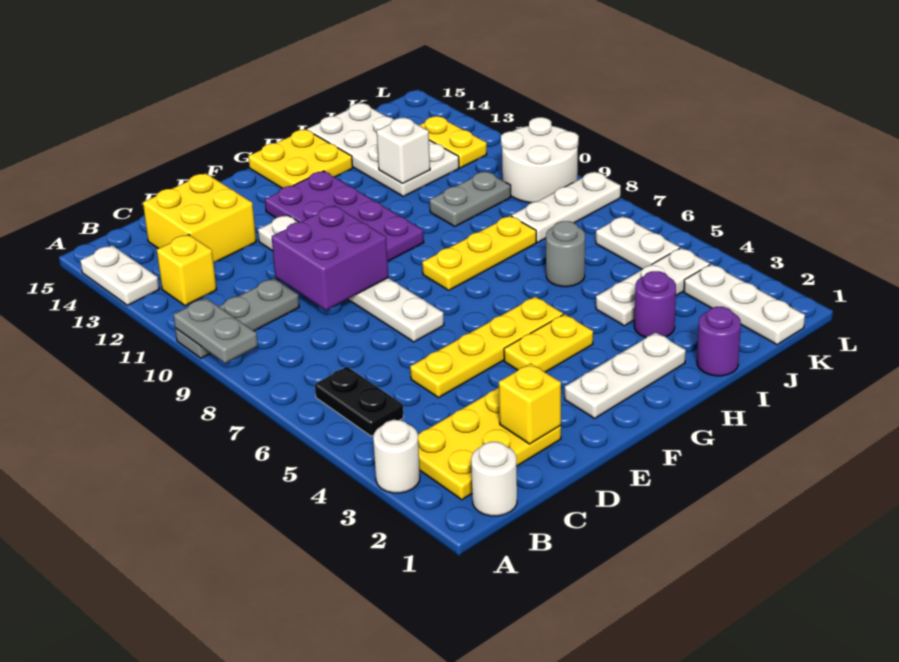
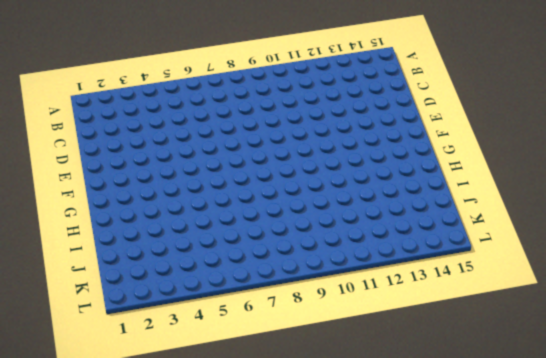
none -> white 1x1 round brick [373,420,420,493]
none -> grey 1x3 plate [175,278,299,358]
none -> white 1x2 plate [80,245,159,305]
none -> white 1x1 round brick [471,442,517,516]

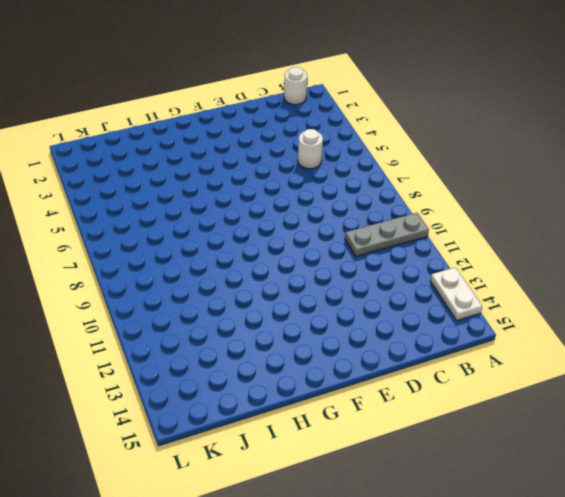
white 1x1 round brick [298,129,323,169] -> white 1x1 round brick moved to [373,420,420,493]
none -> yellow 2x3 plate [418,388,561,500]
none -> black 1x2 plate [315,367,404,436]
none -> yellow 1x1 brick [157,235,217,306]
none -> yellow 2x2 brick [143,173,256,263]

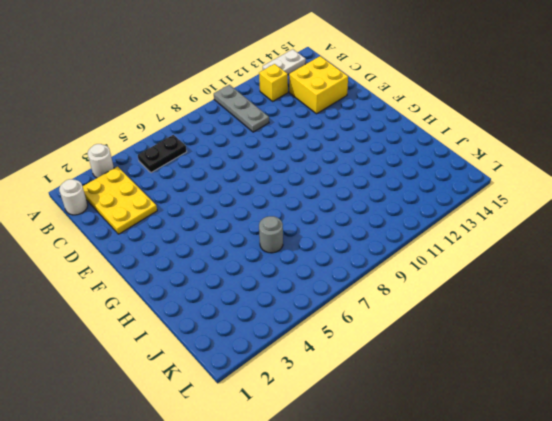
none -> yellow 1x4 plate [410,297,563,398]
none -> white 1x6 plate [258,215,444,342]
none -> white 1x3 plate [565,332,686,418]
none -> yellow 1x2 plate [504,314,593,372]

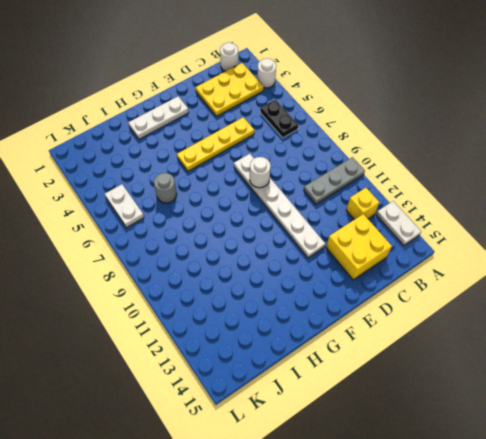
white 1x1 round brick [250,157,271,188] -> none
none -> yellow 1x2 plate [504,314,593,372]
none -> purple 2x4 plate [265,171,424,261]
none -> yellow 1x3 plate [422,216,536,290]
none -> yellow 2x2 plate [248,130,353,188]

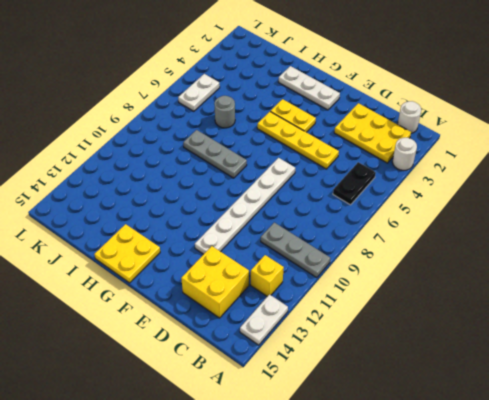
grey 1x3 plate [183,130,247,178] -> yellow 1x3 plate [422,216,536,290]
none -> purple 2x4 plate [265,171,424,261]
none -> purple 1x1 round brick [697,307,741,376]
none -> purple 1x1 round brick [634,271,676,338]
none -> white 1x3 plate [596,248,710,326]

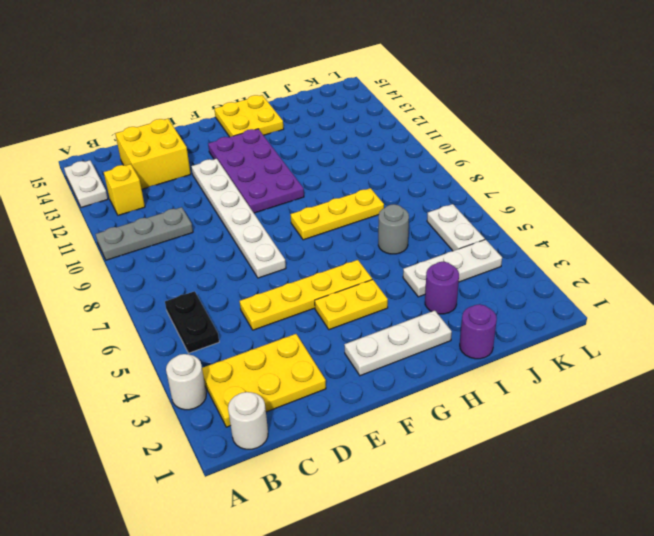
none -> grey 1x2 plate [430,171,511,226]
none -> white 2x4 plate [307,103,459,196]
none -> white 1x3 plate [512,172,621,242]
none -> white 1x3 plate [684,264,805,345]

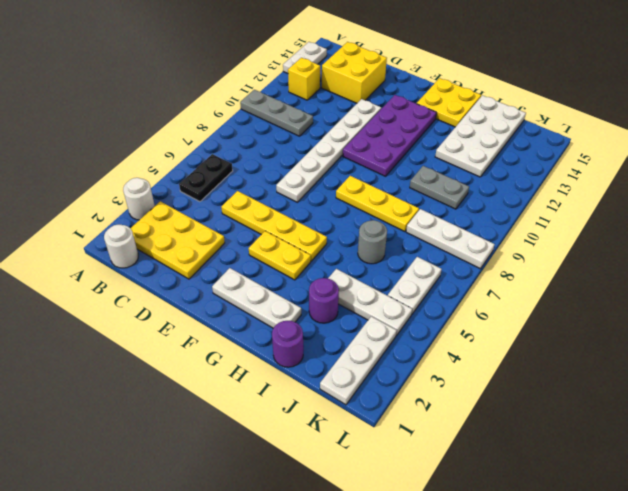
none -> white 2x2 round brick [501,117,579,203]
none -> yellow 1x2 plate [419,116,487,168]
none -> grey 1x2 plate [174,298,258,363]
none -> yellow 1x1 brick [499,363,561,444]

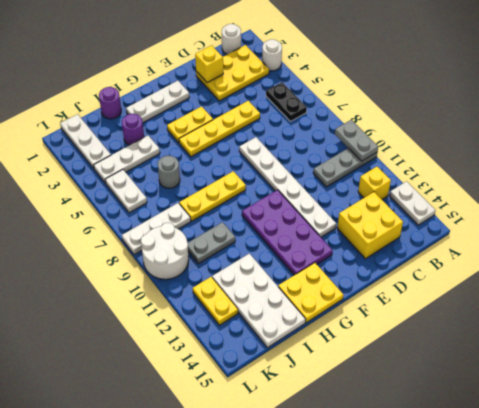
none -> purple 2x2 brick [272,205,388,310]
none -> white 1x1 brick [377,118,430,184]

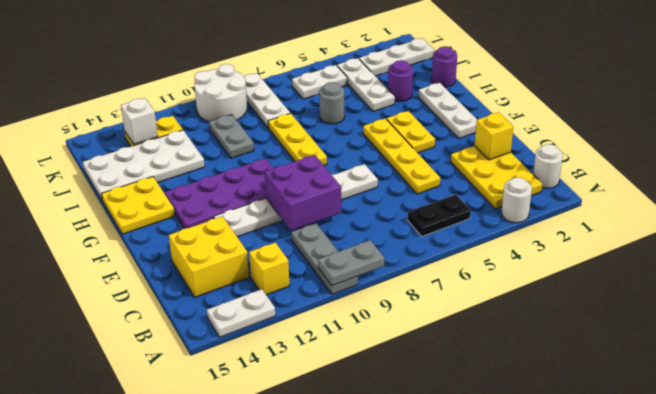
white 1x1 brick [121,98,158,144] -> white 1x1 brick moved to [377,118,430,184]

